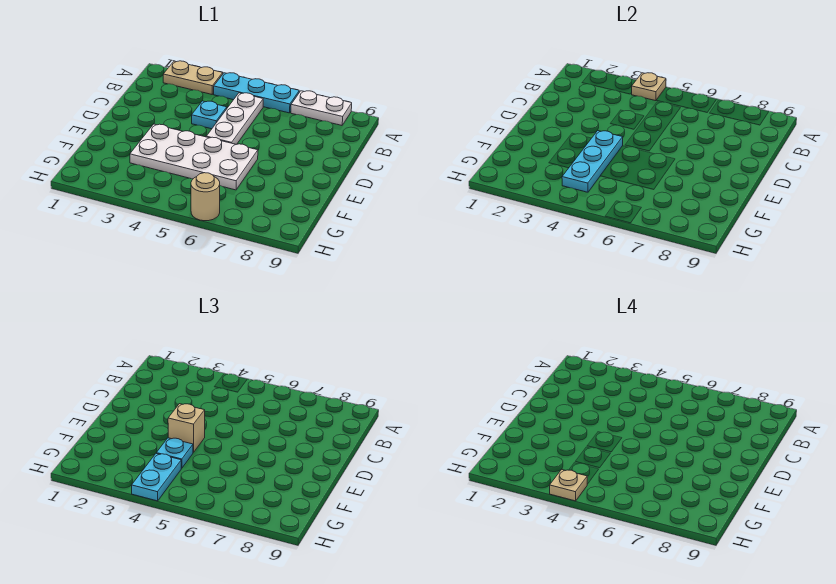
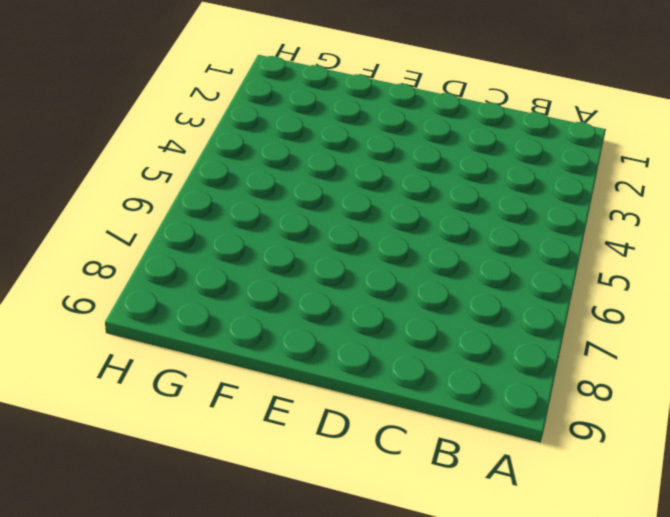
none -> tan 1x2 plate [163,61,223,94]
none -> cyan 1x3 plate [214,73,299,113]
none -> white 1x2 plate [291,91,352,125]

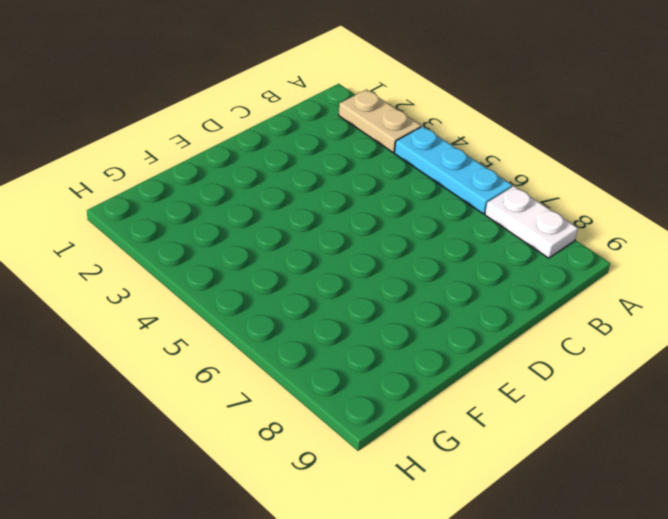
none -> white 1x3 plate [206,93,263,145]
none -> cyan 1x1 plate [192,101,227,129]
none -> white 2x4 plate [130,124,258,190]

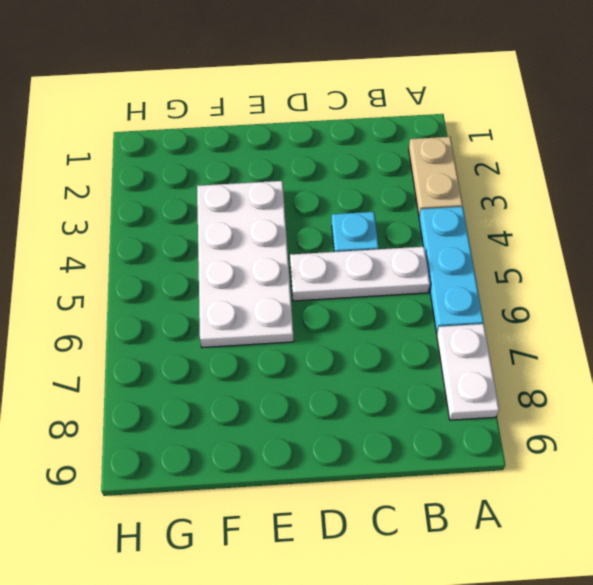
none -> tan 1x1 round brick [191,173,220,221]
none -> tan 1x1 plate [632,73,666,101]
none -> cyan 1x3 plate [562,131,623,192]

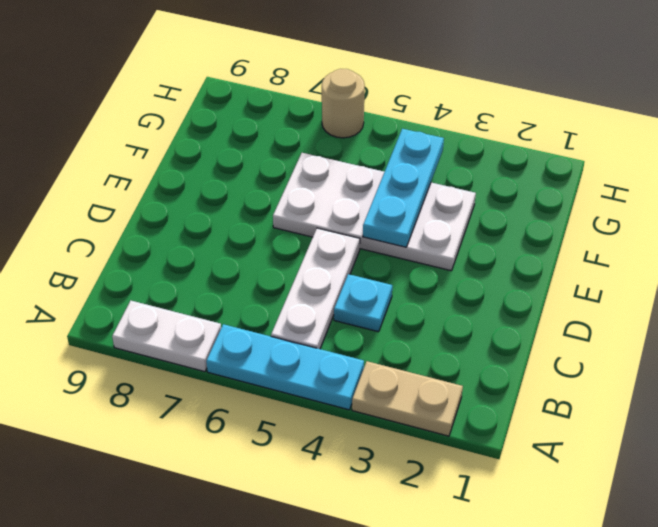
none -> tan 1x1 plate [632,73,666,101]
none -> tan 1x1 brick [168,404,205,452]
none -> cyan 1x1 plate [156,438,193,468]

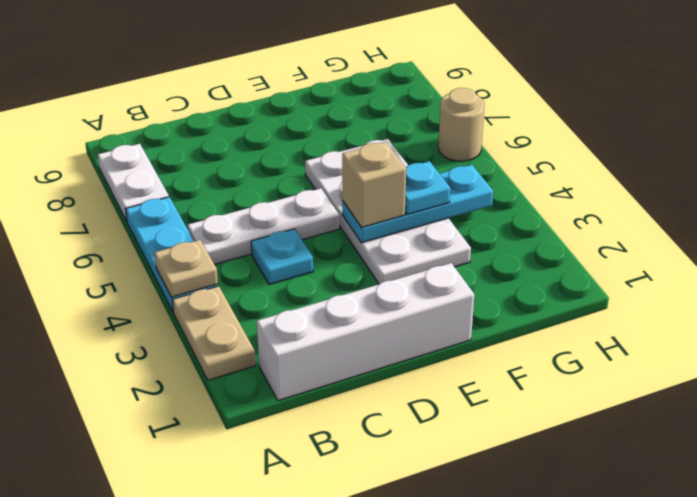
white 1x4 brick [257,263,474,401] -> none
none -> cyan 1x2 plate [132,454,181,501]
none -> tan 1x1 plate [550,469,587,501]

